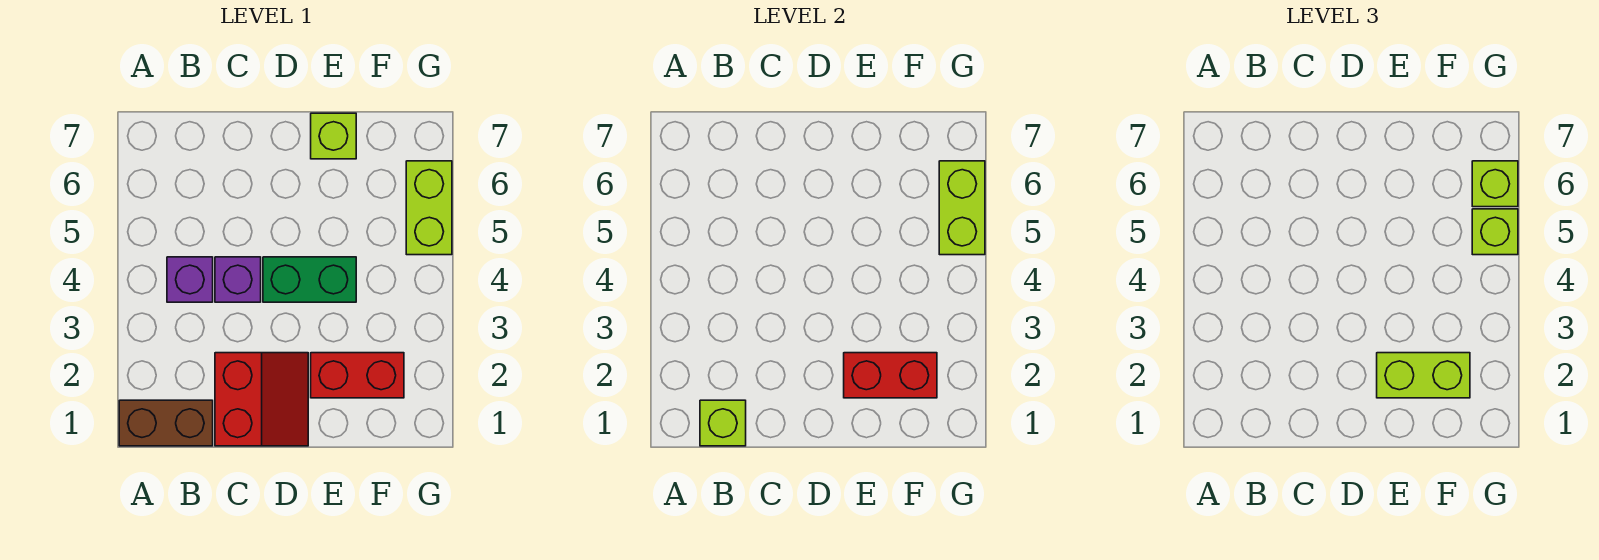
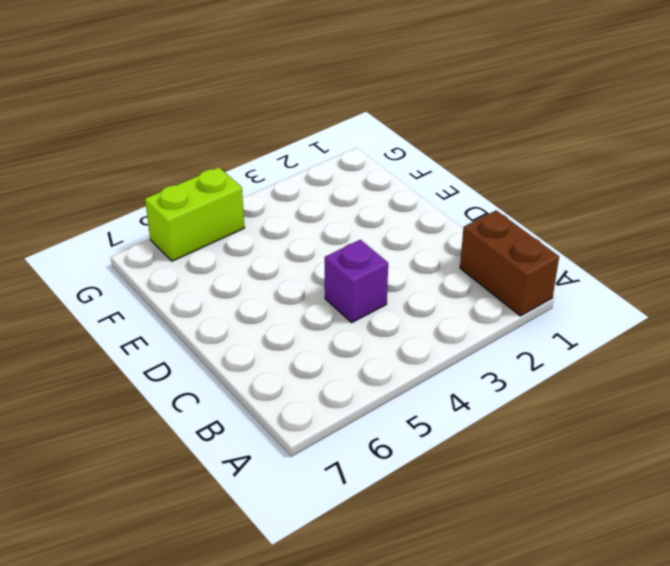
none -> purple 1x1 brick [167,257,213,302]
none -> red 2x2 slope [215,353,308,446]
none -> green 1x2 brick [263,257,356,302]

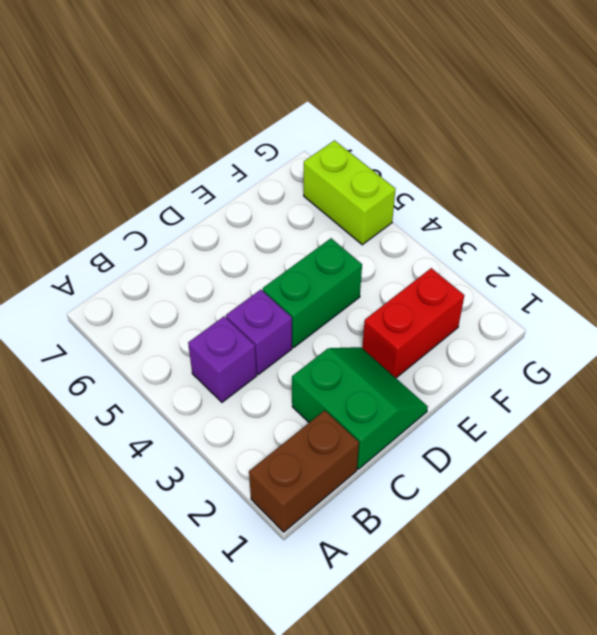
green 2x2 slope [292,347,428,469] -> red 2x2 slope [215,353,308,446]
none -> lime 1x1 brick [311,113,356,159]
none -> lime 1x1 brick [700,400,746,446]
none -> red 1x2 brick [844,353,937,398]

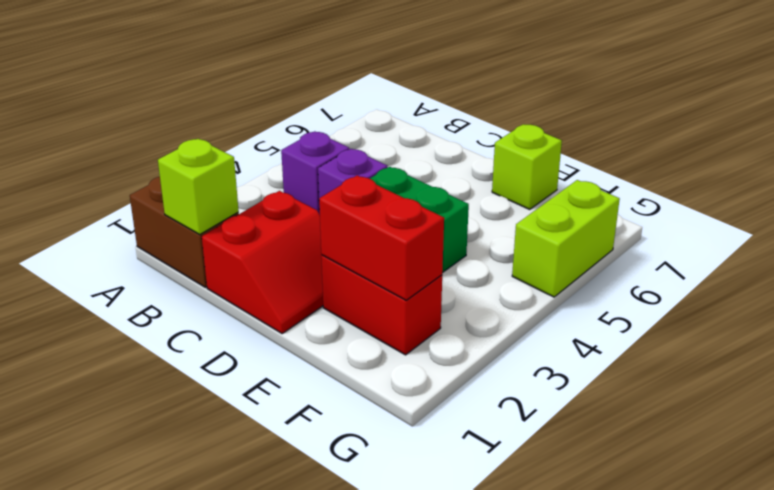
none -> lime 1x2 brick [939,161,985,255]
none -> lime 1x2 brick [1377,353,1470,398]
none -> lime 1x1 brick [1472,209,1518,255]

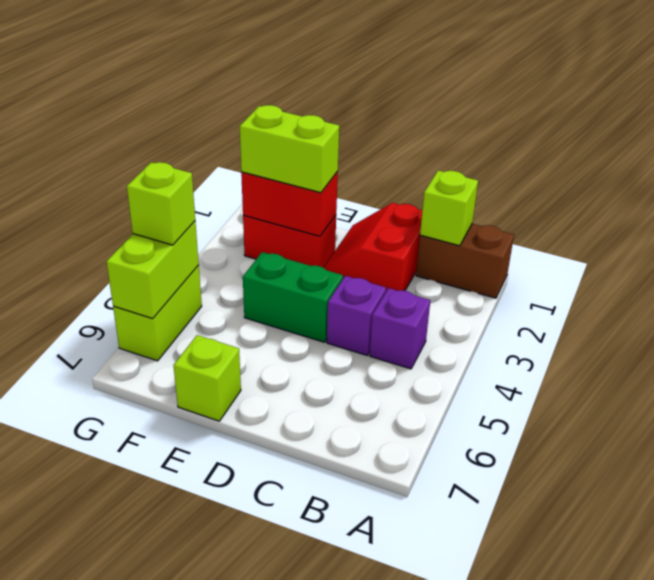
none -> lime 1x1 brick [1472,161,1518,207]

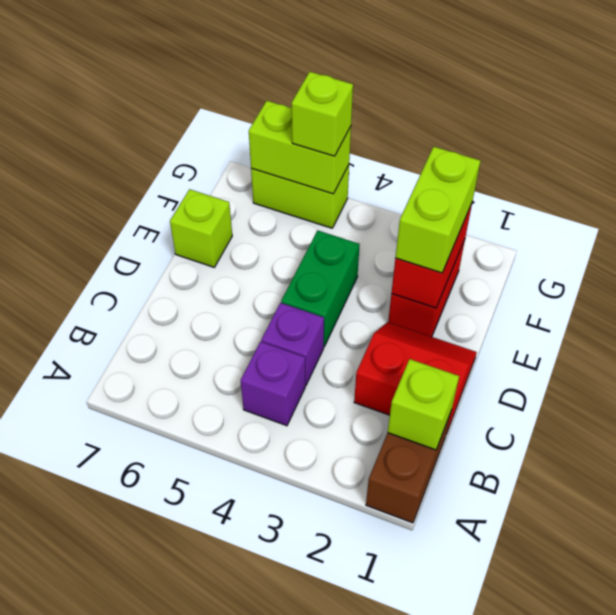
none -> lime 1x1 brick [1472,161,1518,207]

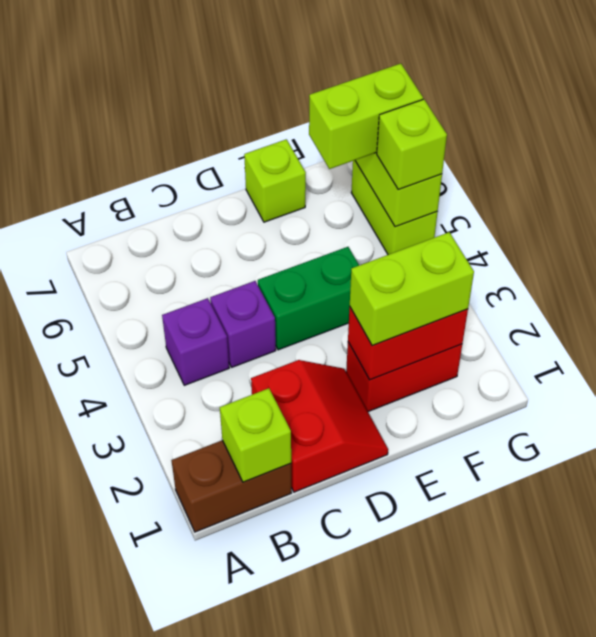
lime 1x2 brick [309,64,423,169] -> lime 1x1 brick [1472,161,1518,207]

